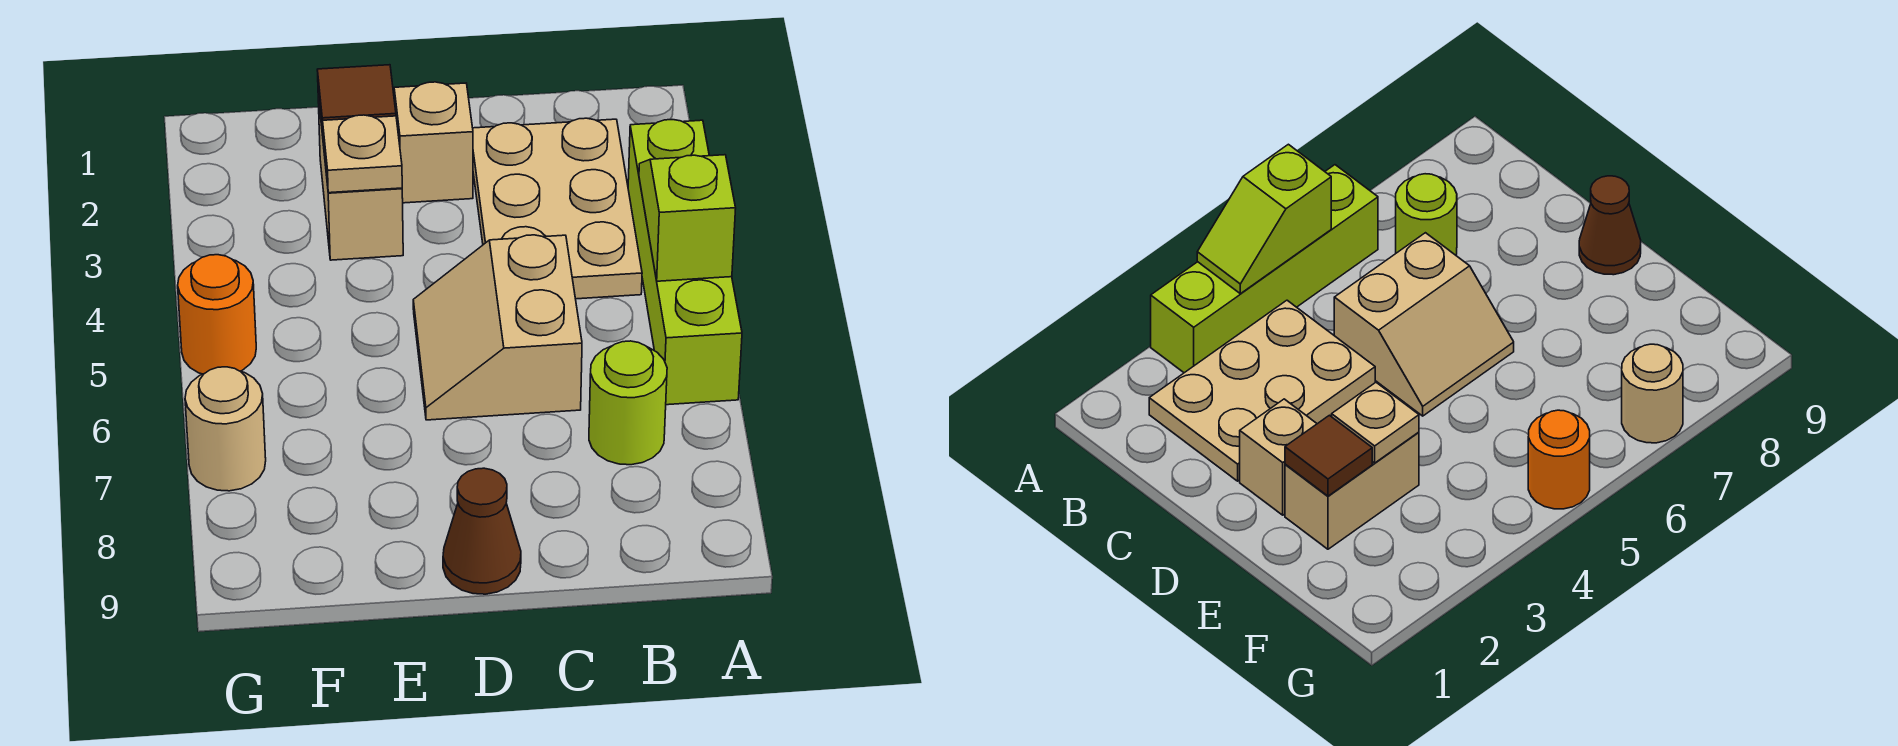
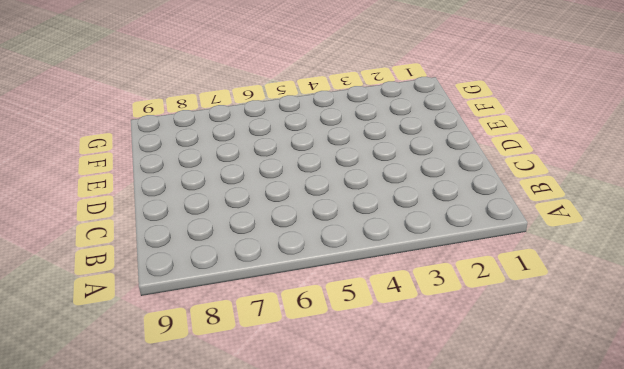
none -> lime 1x4 brick [628,120,742,405]
none -> tan 2x3 plate [473,118,642,299]
none -> lime 1x1 round brick [589,341,667,465]

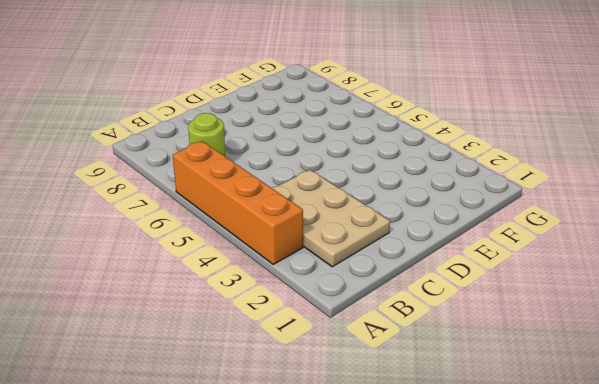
orange 1x4 brick [173,141,303,264] -> lime 1x4 brick [628,120,742,405]
none -> tan 2x2 slope [413,235,582,420]
none -> tan 1x1 brick [394,82,473,203]
none -> brown 1x1 cone [443,468,521,594]

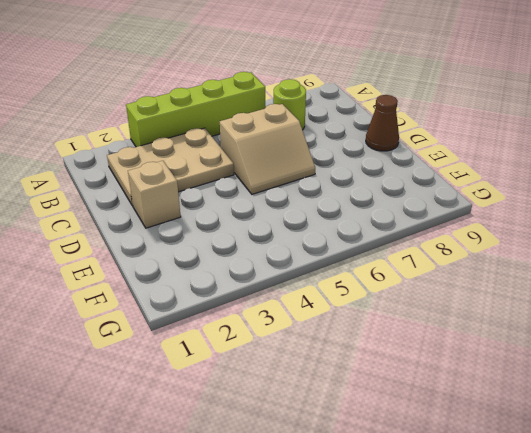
none -> tan 1x2 brick [318,96,403,260]
none -> orange 1x1 round brick [178,255,256,374]
none -> tan 1x1 round brick [185,367,266,491]

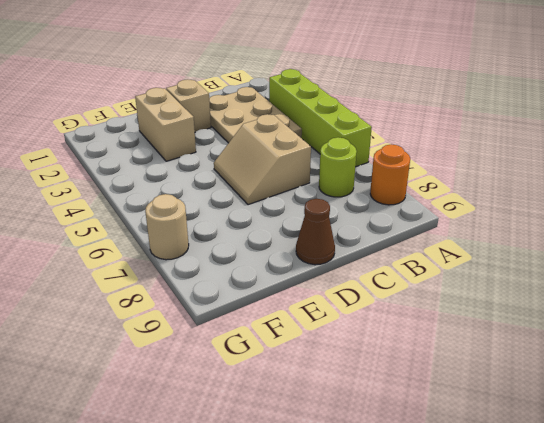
orange 1x1 round brick [370,144,410,205] -> orange 1x1 round brick moved to [178,255,256,374]
none -> lime 1x2 slope [639,155,736,281]
none -> brown 1x1 tile [317,65,396,135]
none -> tan 1x1 plate [323,115,402,193]

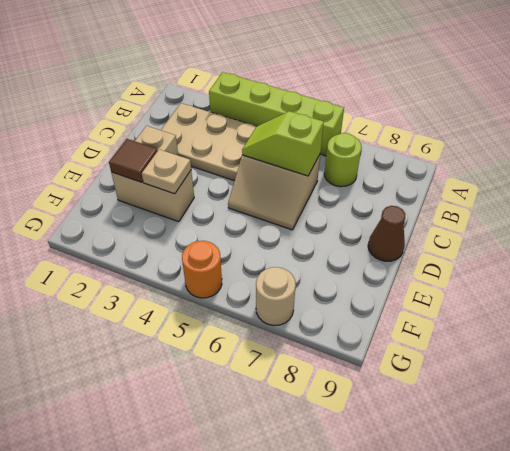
lime 1x2 slope [242,111,324,176] -> lime 1x2 slope moved to [639,155,736,281]

